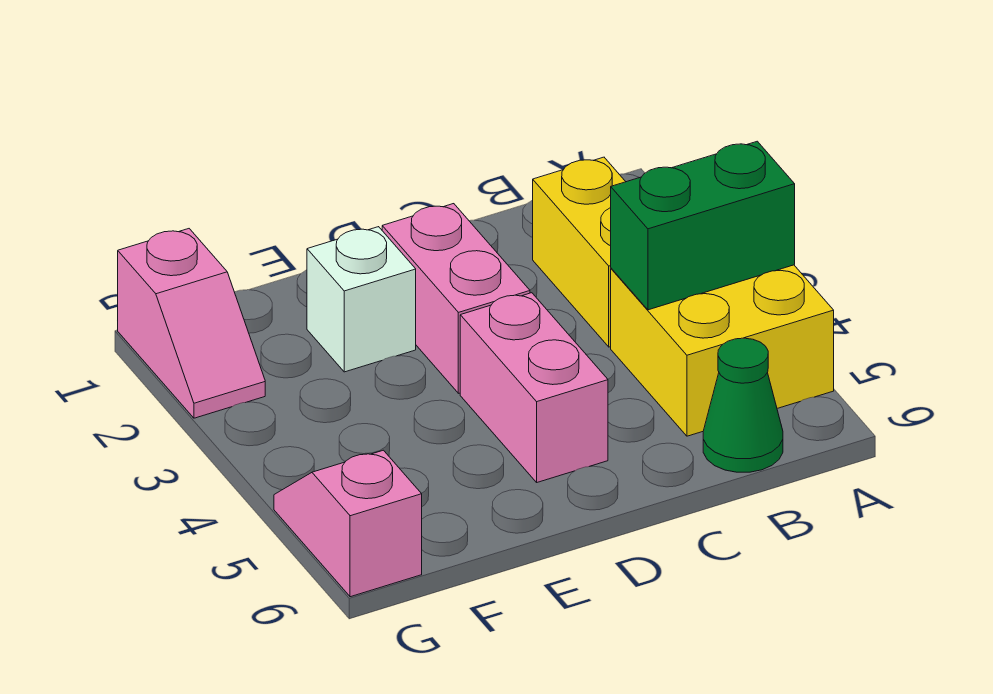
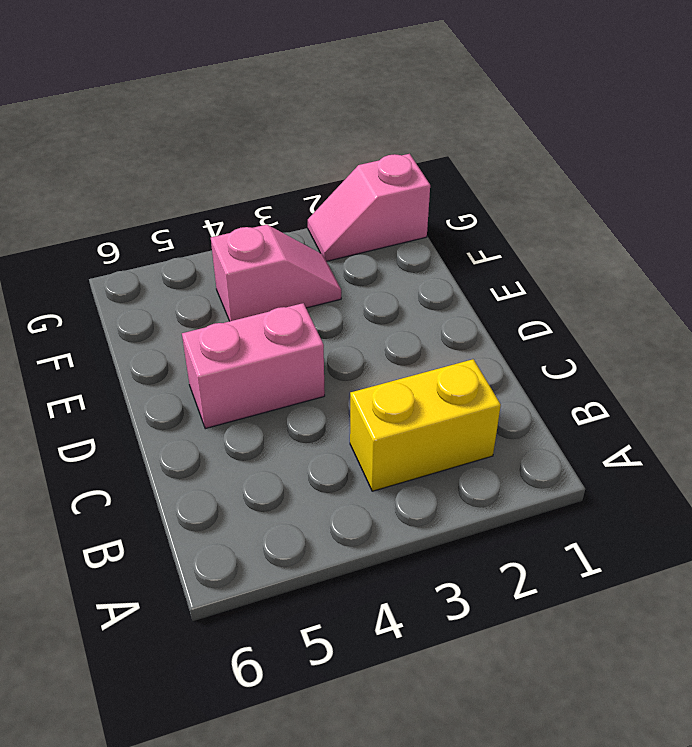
pink 1x2 slope [211,225,341,321] -> pink 1x2 slope moved to [274,450,422,597]
none -> yellow 2x2 brick [611,265,834,436]
none -> green 1x1 cone [703,338,783,472]

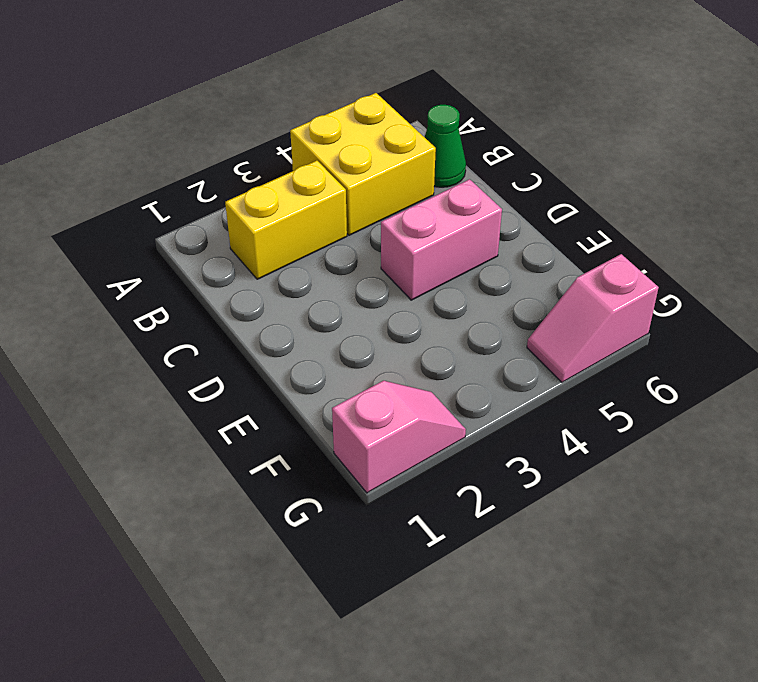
none -> pink 1x2 brick [382,204,530,393]
none -> white 1x1 brick [307,227,416,372]

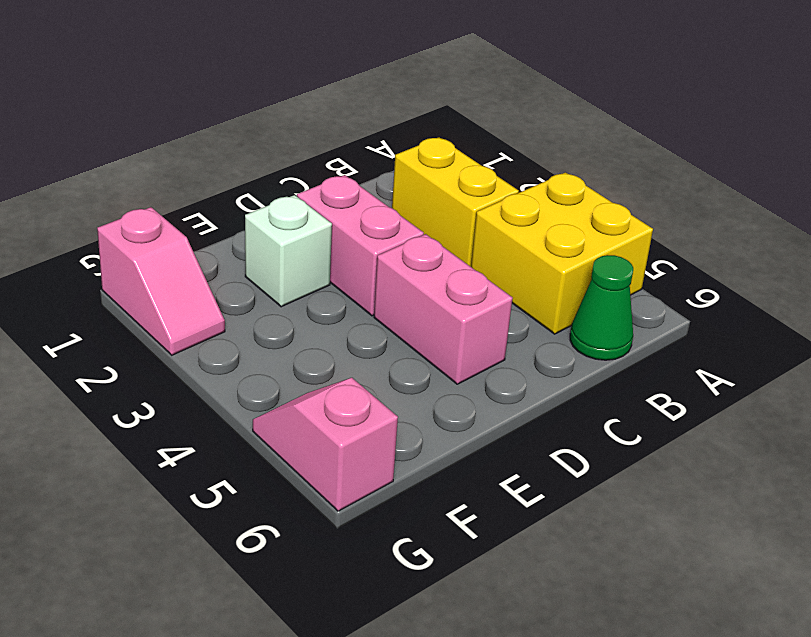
none -> green 1x2 brick [611,141,795,310]

